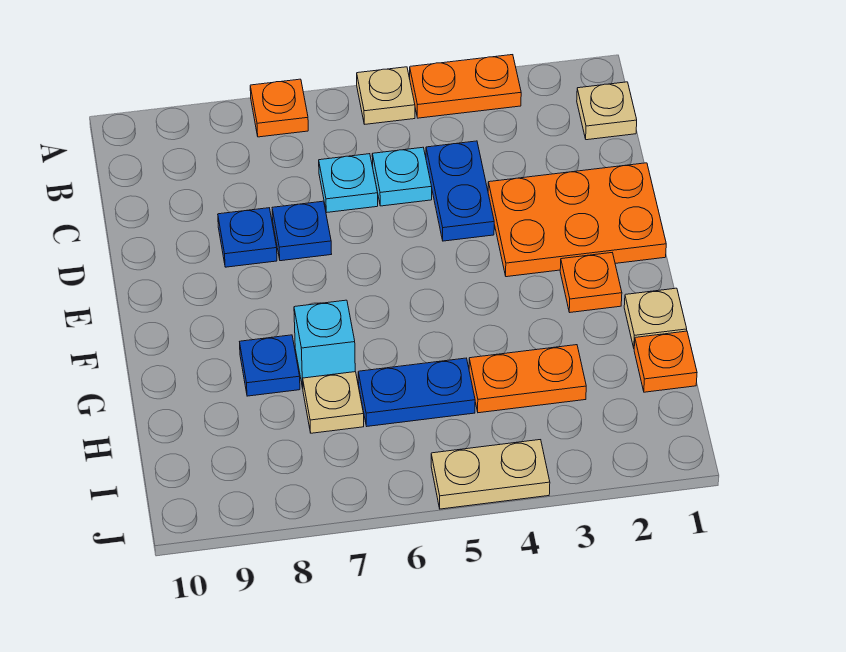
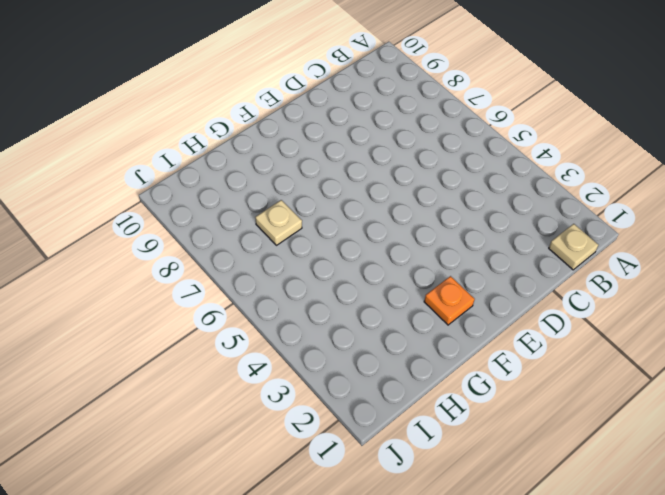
none -> orange 1x2 plate [410,55,521,118]
none -> tan 1x1 plate [357,67,415,124]
none -> orange 1x1 plate [250,79,308,137]

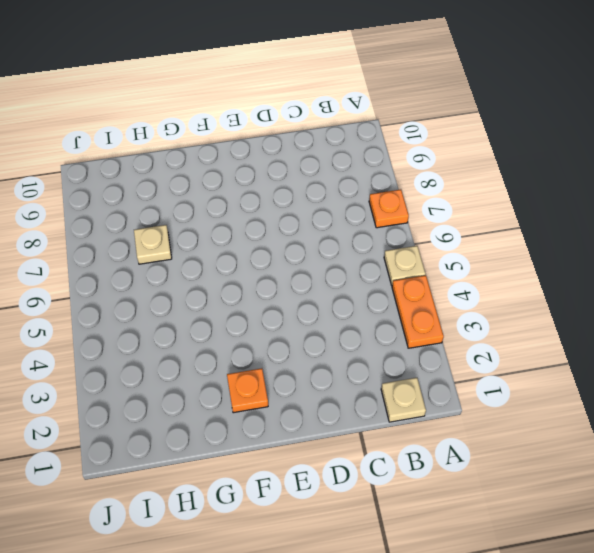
none -> blue 1x2 plate [426,141,494,241]
none -> cyan 1x1 plate [372,147,432,206]
none -> cyan 1x1 plate [319,154,378,212]

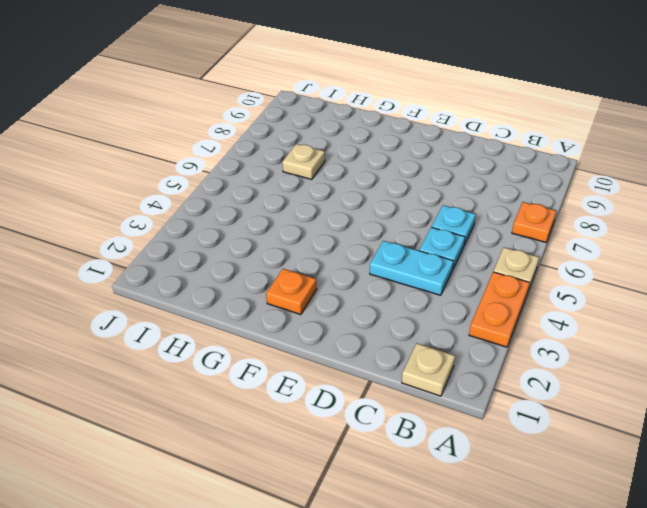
cyan 1x2 plate [370,241,453,295] -> blue 1x2 plate [426,141,494,241]
none -> orange 2x3 plate [488,163,666,277]
none -> blue 1x1 plate [272,201,331,261]
none -> blue 1x1 plate [218,208,277,267]

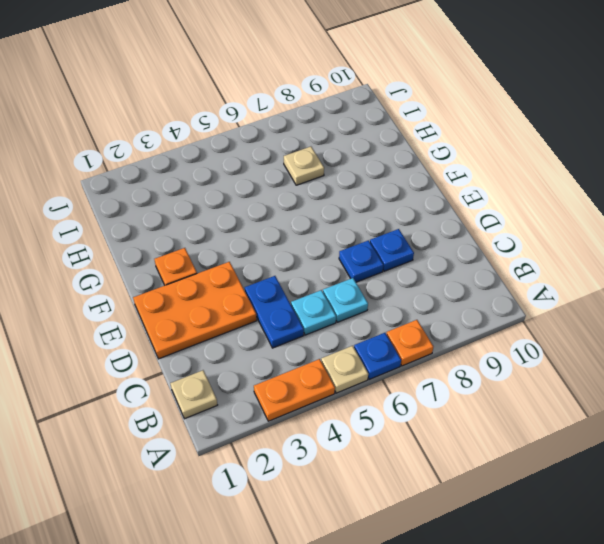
blue 1x1 plate [354,333,401,379] -> blue 1x1 plate moved to [240,335,300,396]
none -> tan 1x1 plate [624,288,687,348]
none -> cyan 1x1 brick [294,300,355,388]
none -> orange 1x1 plate [634,331,697,392]

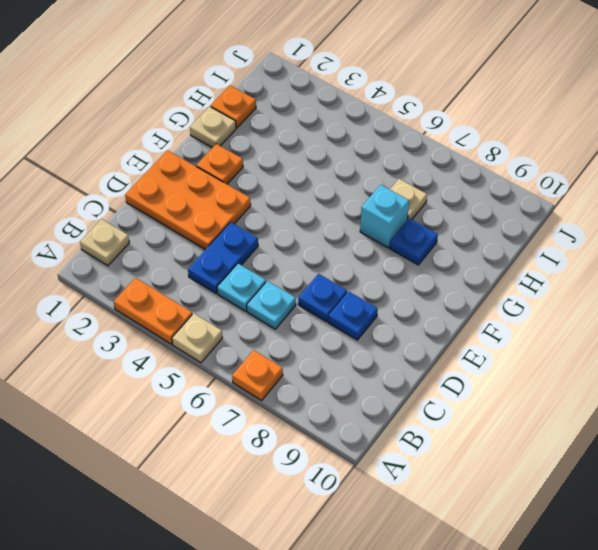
none -> orange 1x2 plate [469,345,586,413]
none -> blue 1x2 plate [358,358,475,426]
none -> tan 1x2 plate [431,440,550,509]

